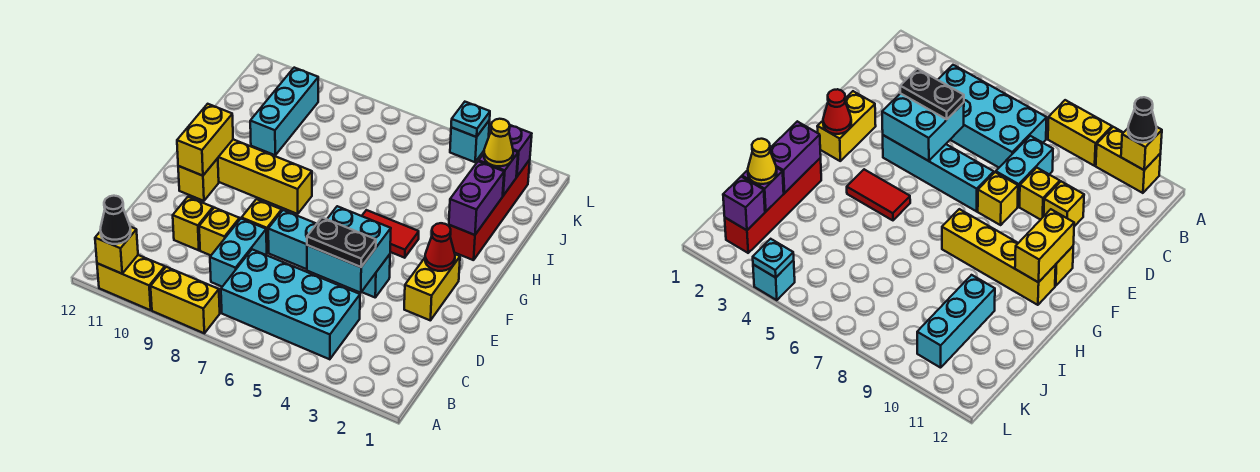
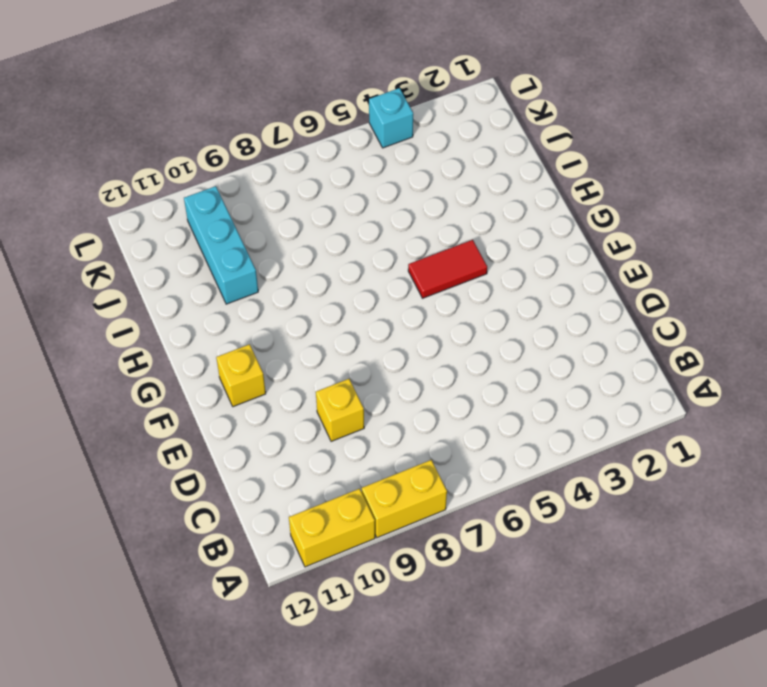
none -> cyan 2x4 brick [221,249,360,359]
none -> cyan 1x2 brick [210,219,267,287]
none -> yellow 1x1 brick [173,197,213,250]

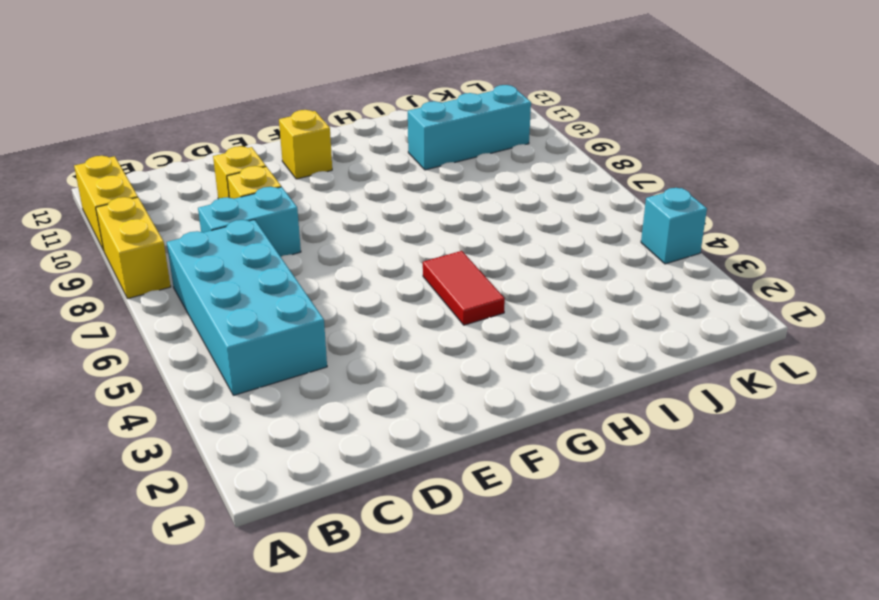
none -> yellow 1x2 brick [404,254,460,321]
none -> cyan 1x4 brick [268,210,390,297]
none -> yellow 1x1 brick [242,199,282,253]

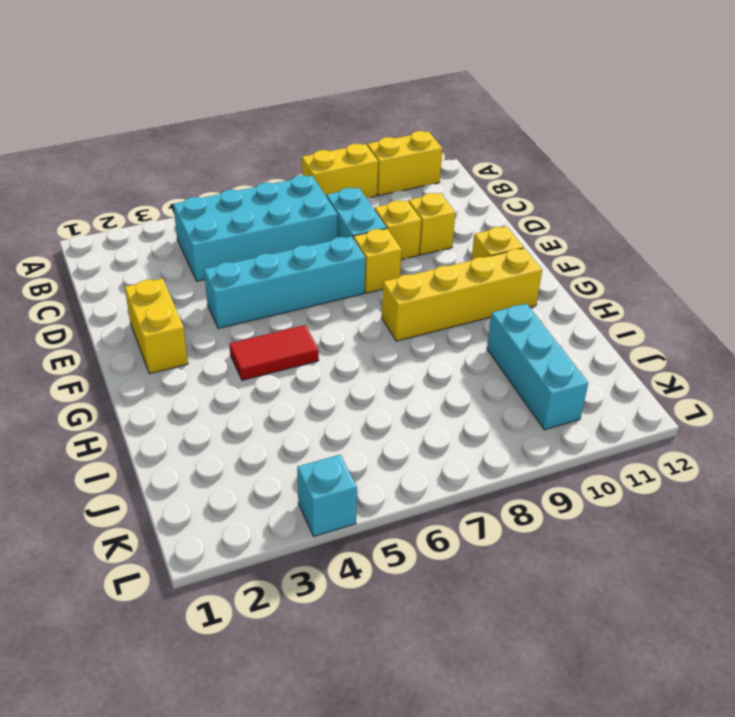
none -> red 1x4 brick [449,160,530,260]
none -> yellow 1x1 brick [95,227,138,274]
none -> cyan 2x2 brick [307,206,391,293]

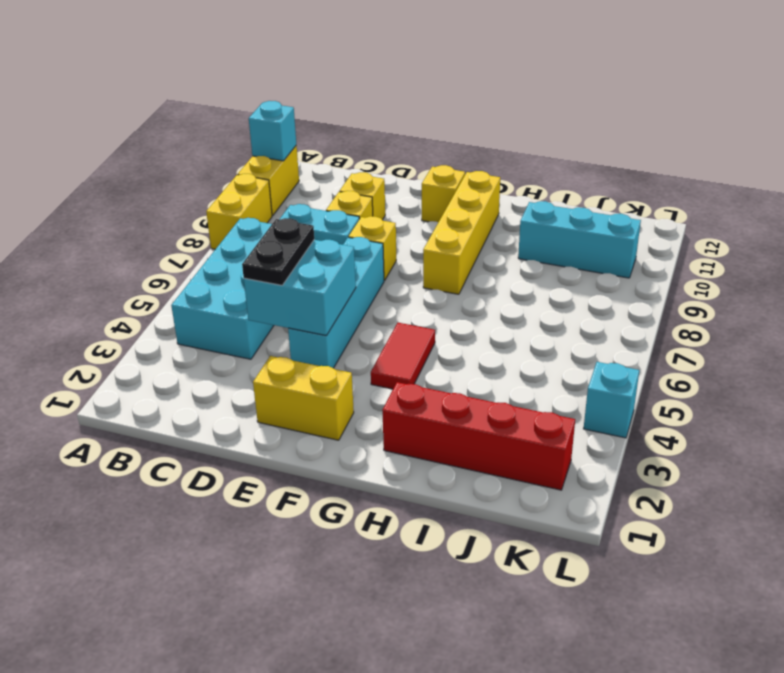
cyan 1x1 brick [249,101,296,161] -> yellow 1x1 brick [95,227,138,274]
none -> red 1x1 cone [425,223,455,271]
none -> yellow 1x2 brick [177,104,233,176]
none -> purple 1x2 brick [449,161,504,235]

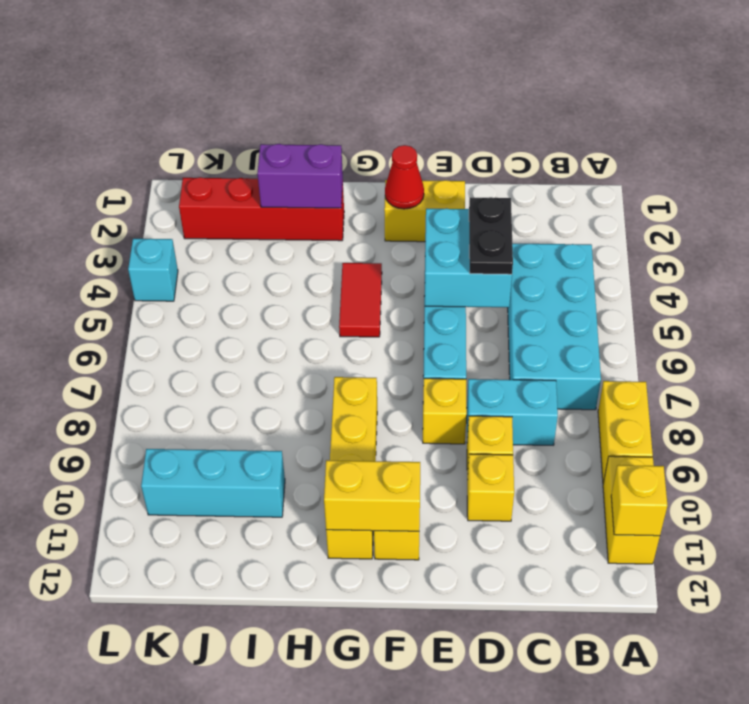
none -> purple 1x1 brick [479,151,518,196]
none -> purple 1x1 brick [509,125,532,177]
none -> cyan 1x1 plate [451,102,490,137]

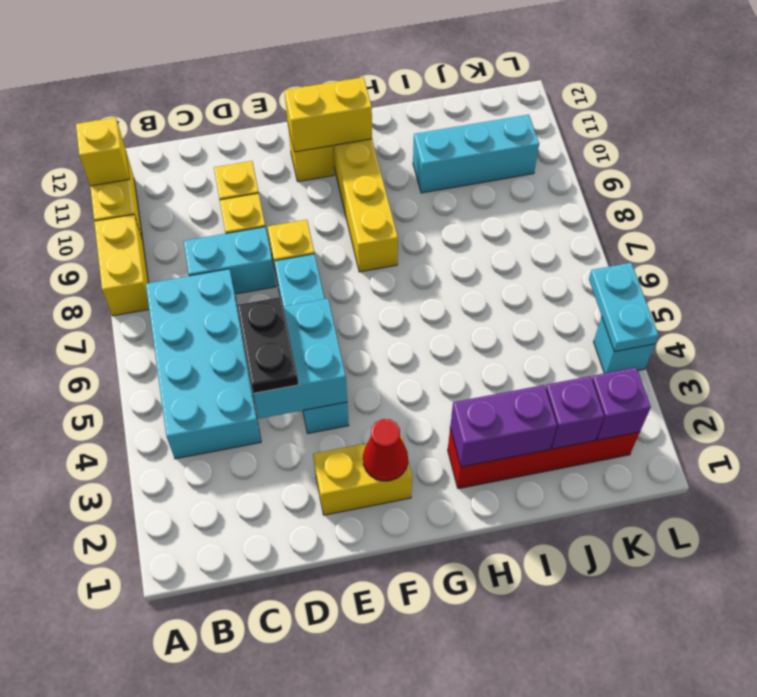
cyan 1x2 plate [589,263,658,352] -> cyan 1x1 plate [451,102,490,137]
none -> red 1x2 tile [362,210,419,258]
none -> black 1x1 cone [100,196,131,244]
none -> yellow 1x1 cone [484,119,513,166]

